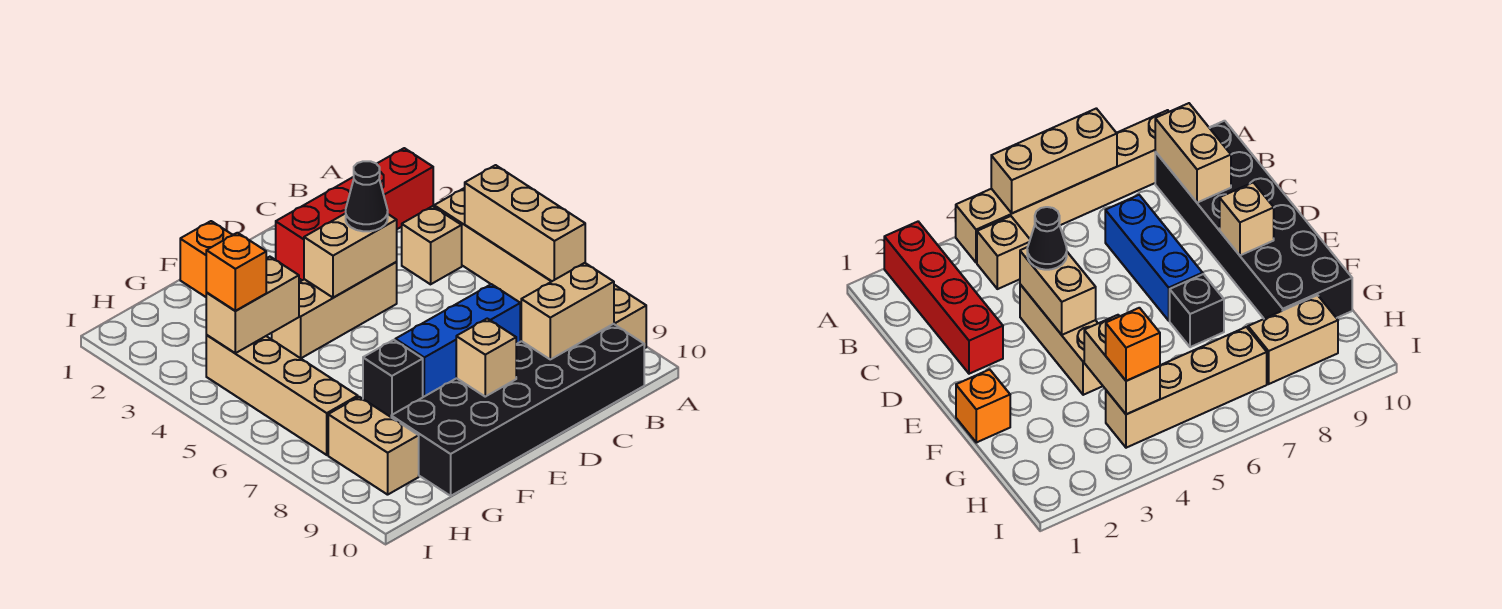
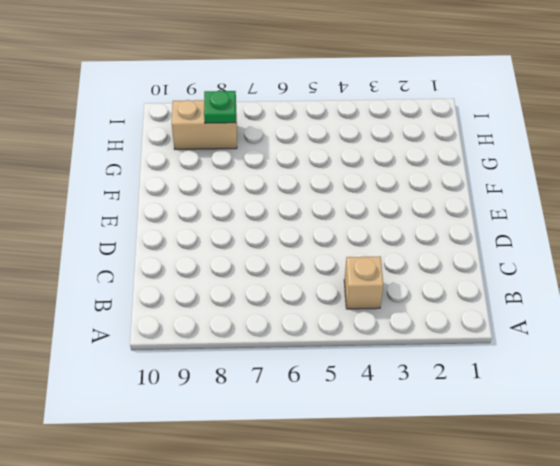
green 1x1 plate [204,91,236,123] -> none
none -> red 1x4 brick [276,148,433,280]
none -> tan 1x6 brick [434,188,646,349]
none -> black 2x6 brick [391,324,644,496]

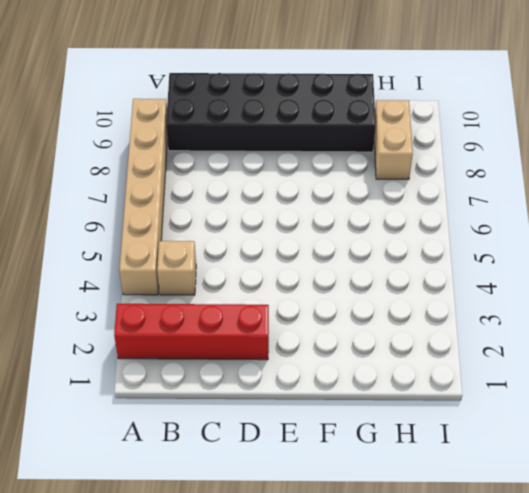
none -> blue 1x3 brick [395,284,520,397]
none -> tan 1x3 brick [272,262,397,358]
none -> orange 1x1 brick [180,221,232,297]

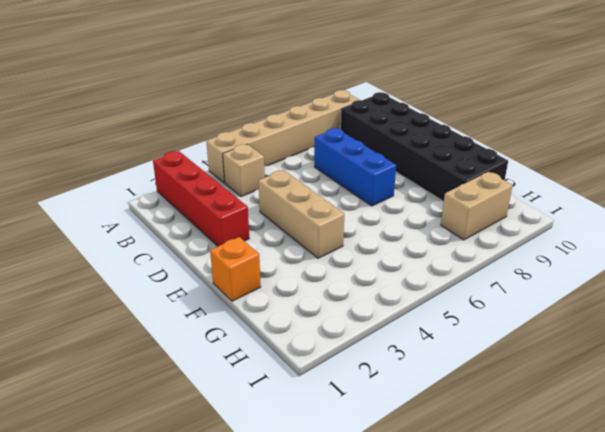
none -> black 1x1 brick [363,340,423,417]
none -> tan 1x4 brick [206,335,358,455]
none -> tan 1x3 brick [465,165,585,281]

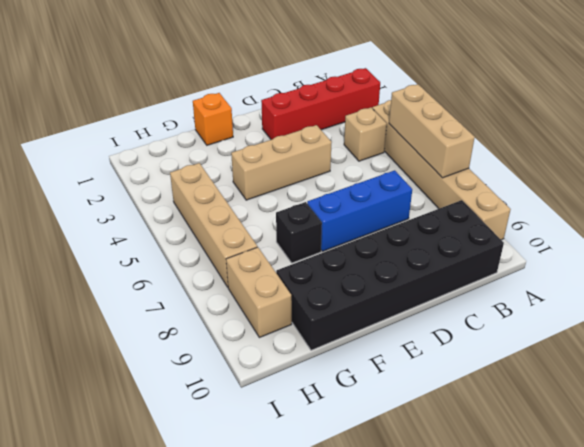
none -> tan 1x2 brick [521,263,614,359]
none -> tan 1x2 brick [304,213,397,298]
none -> tan 1x1 brick [456,319,516,397]

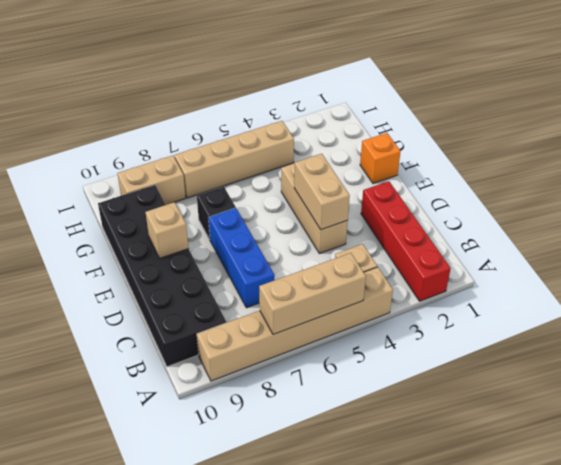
none -> tan 1x2 brick [521,263,614,359]
none -> tan 1x2 brick [206,257,299,353]
none -> black 1x1 cone [346,161,388,231]

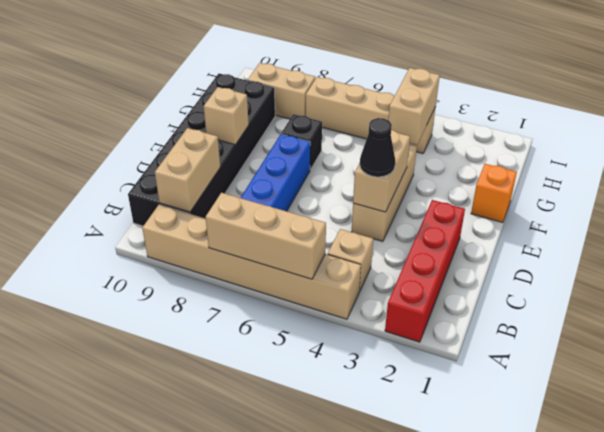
none -> orange 1x1 brick [206,233,266,311]

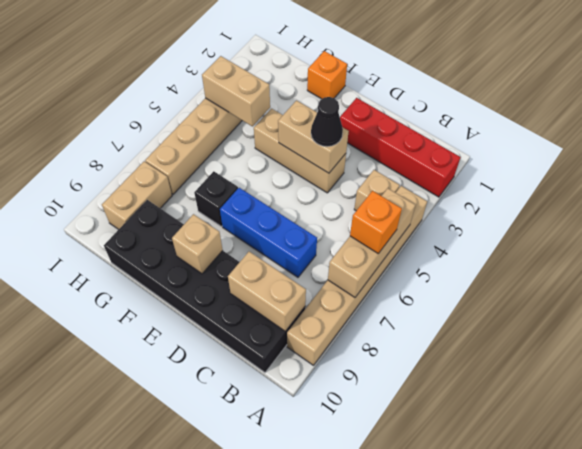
orange 1x1 brick [350,191,402,253] -> orange 1x1 brick moved to [206,233,266,311]

